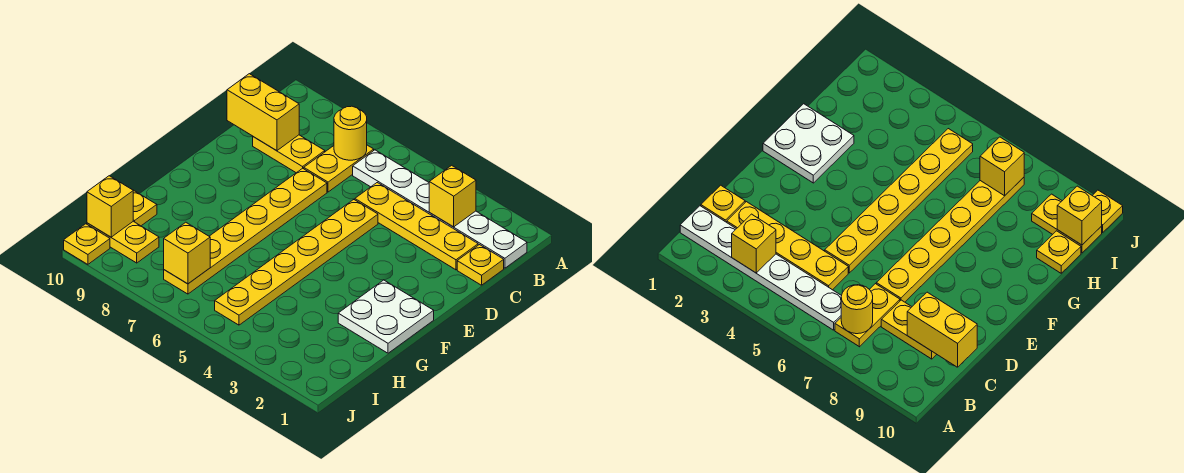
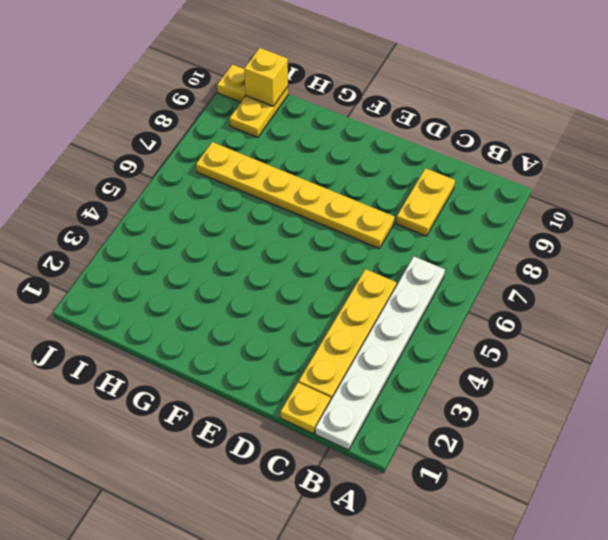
none -> yellow 1x2 plate [304,145,374,192]
none -> yellow 1x6 plate [215,200,378,325]
none -> white 2x2 plate [338,280,434,353]

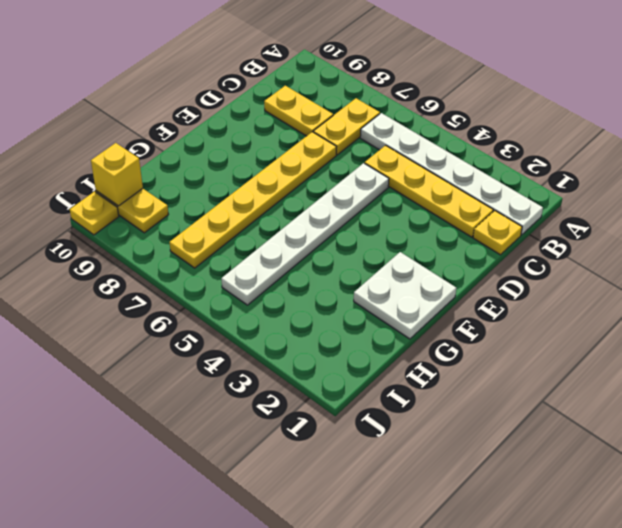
white 1x6 plate [221,163,389,305] -> yellow 1x6 plate [215,200,378,325]
none -> yellow 1x1 plate [133,190,157,226]
none -> yellow 1x1 brick [429,165,476,227]
none -> yellow 1x1 round brick [334,106,367,160]

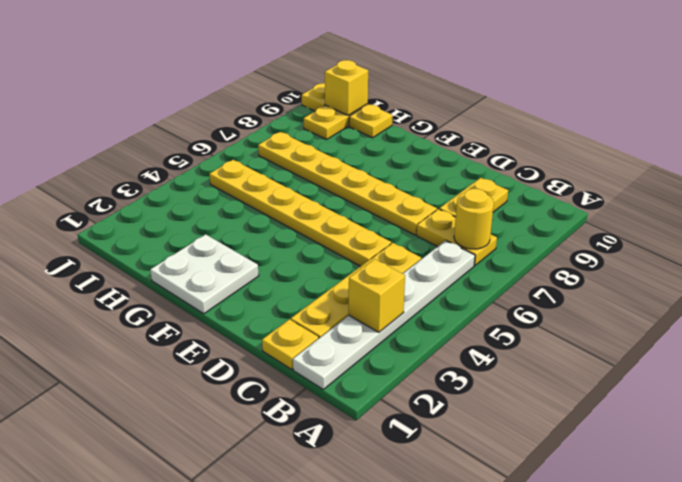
none -> yellow 1x2 brick [227,74,299,151]
none -> yellow 1x1 brick [164,222,210,284]

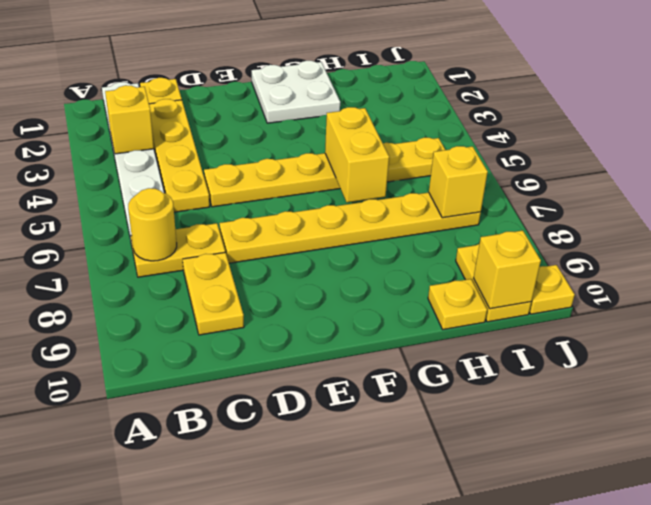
yellow 1x2 brick [325,107,389,203] -> yellow 1x2 brick moved to [227,74,299,151]

